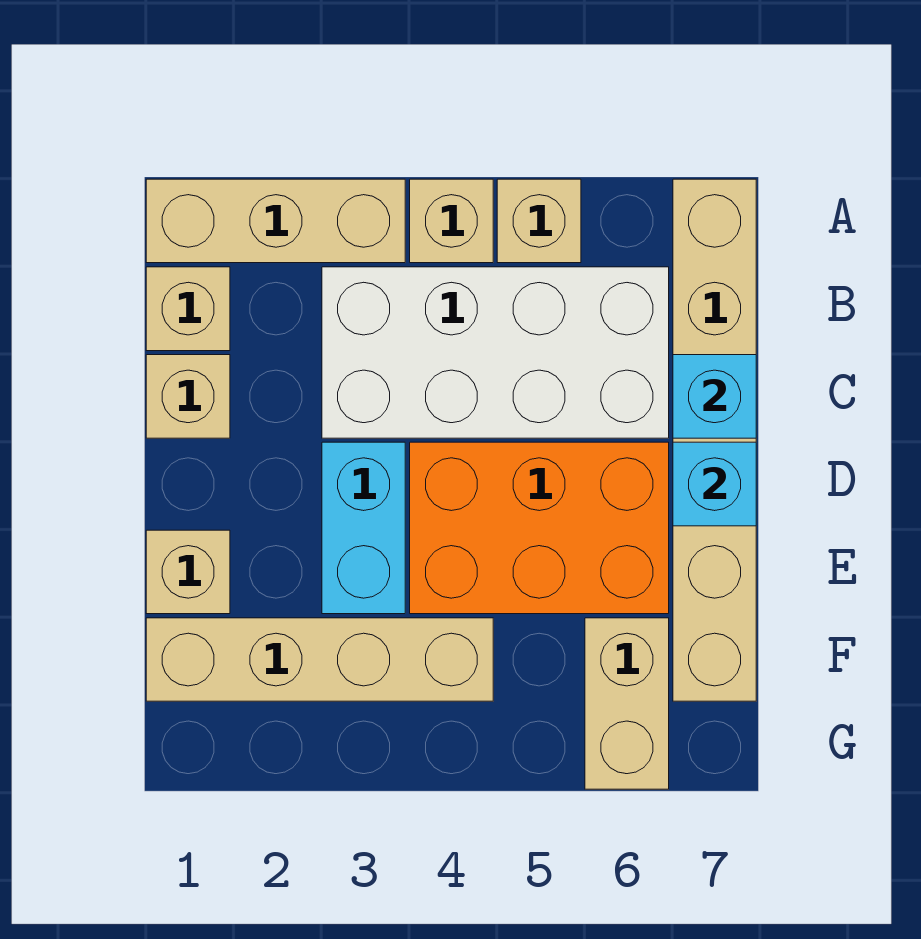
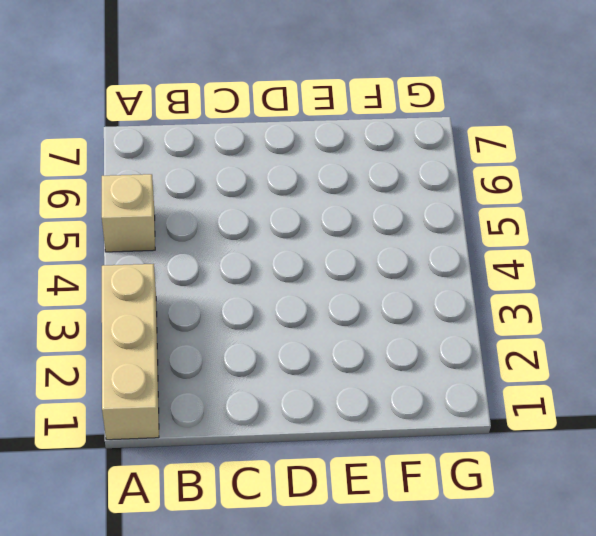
none -> tan 1x1 brick [410,179,493,263]
none -> tan 1x6 brick [673,179,756,701]
none -> tan 1x1 brick [146,267,230,351]

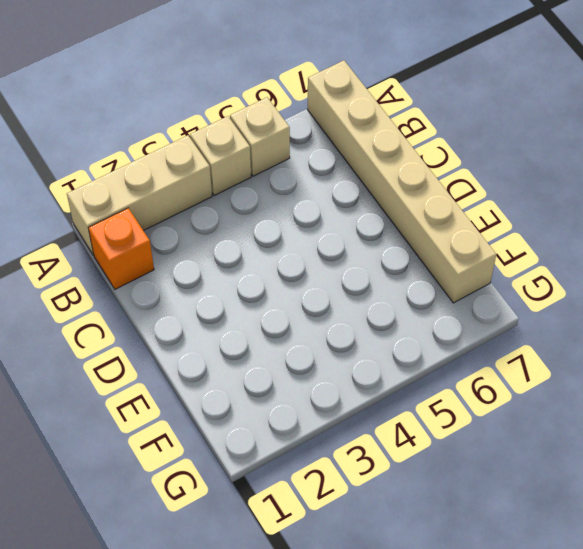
orange 1x1 brick [88,208,154,289] -> tan 1x1 brick [146,267,230,351]
none -> white 2x4 brick [322,267,669,438]
none -> tan 1x1 brick [146,355,230,438]
none -> cyan 1x2 brick [322,442,405,614]

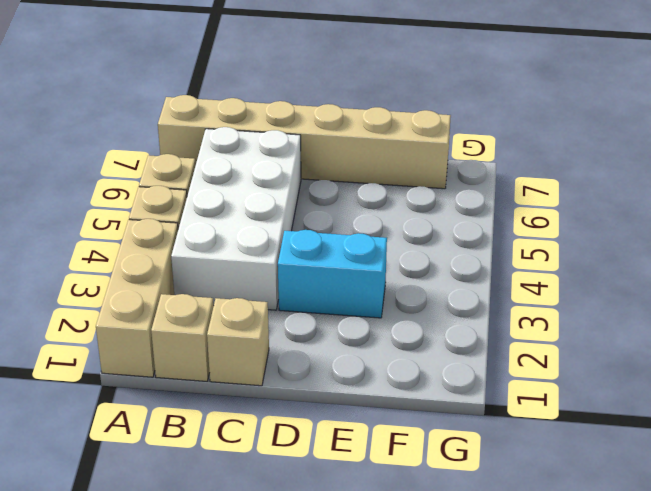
none -> orange 2x3 brick [410,442,669,614]
none -> tan 1x1 brick [146,530,230,614]
none -> tan 1x4 brick [146,618,493,701]

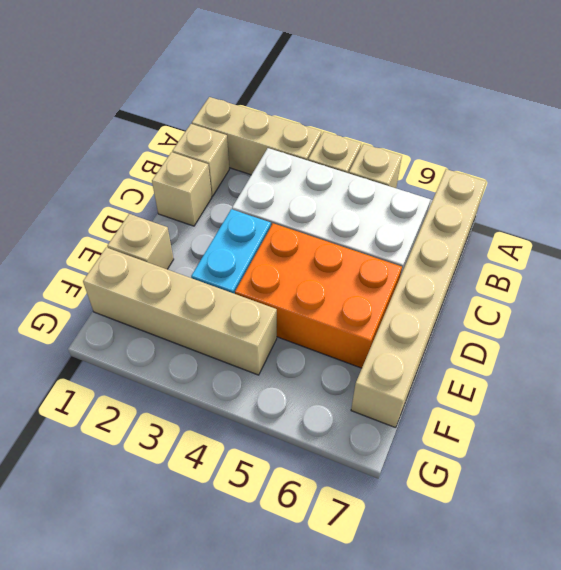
none -> tan 1x2 brick [585,618,669,789]
none -> cyan 1x1 brick [673,355,756,438]
none -> cyan 1x1 brick [673,442,756,526]

